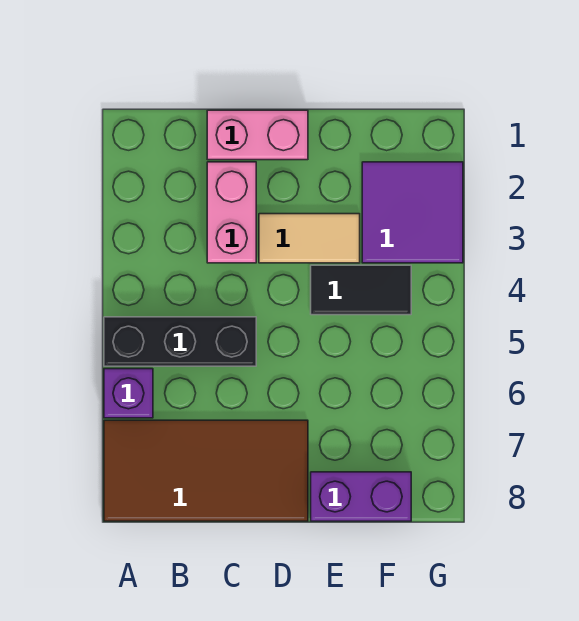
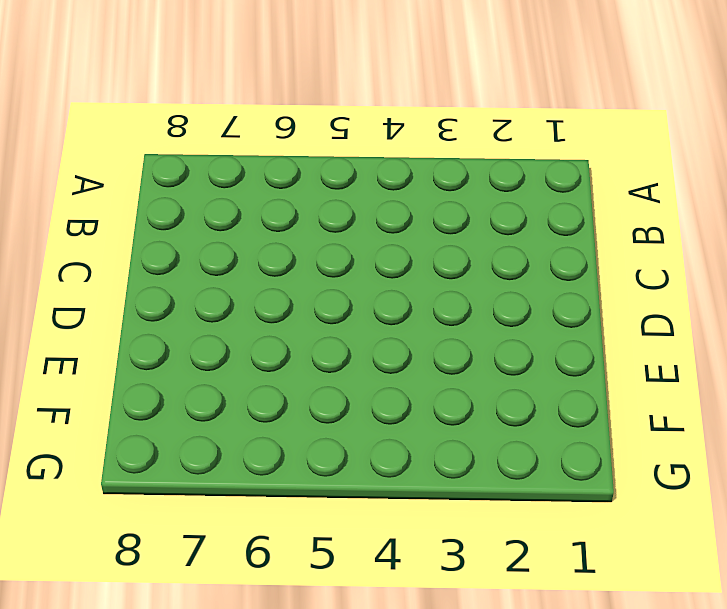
none -> black 1x3 brick [104,317,256,366]
none -> purple 1x1 brick [104,369,153,418]

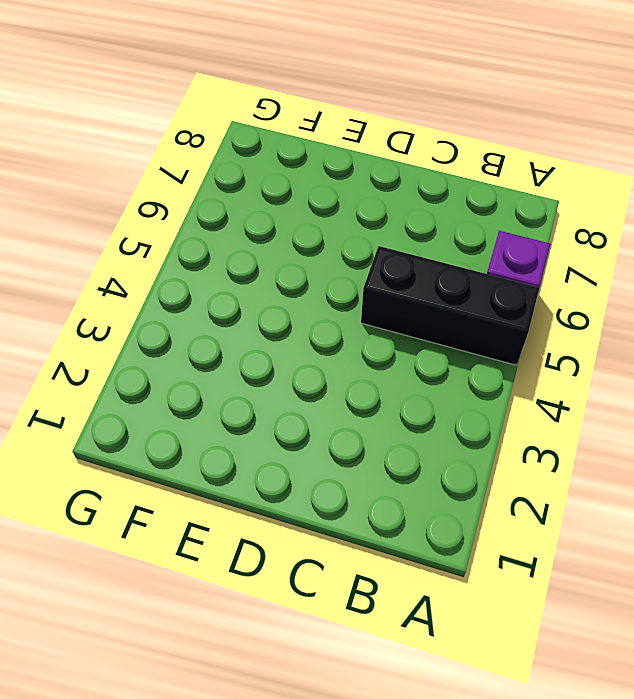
none -> brown 2x4 tile [104,420,308,521]
none -> pink 1x2 brick [207,110,308,160]

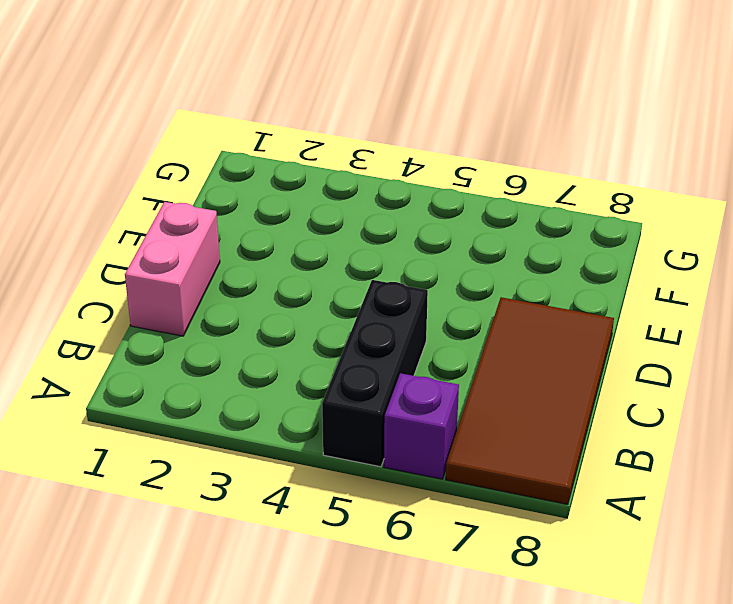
none -> pink 1x2 brick [207,162,256,263]
none -> tan 1x2 tile [259,214,360,263]

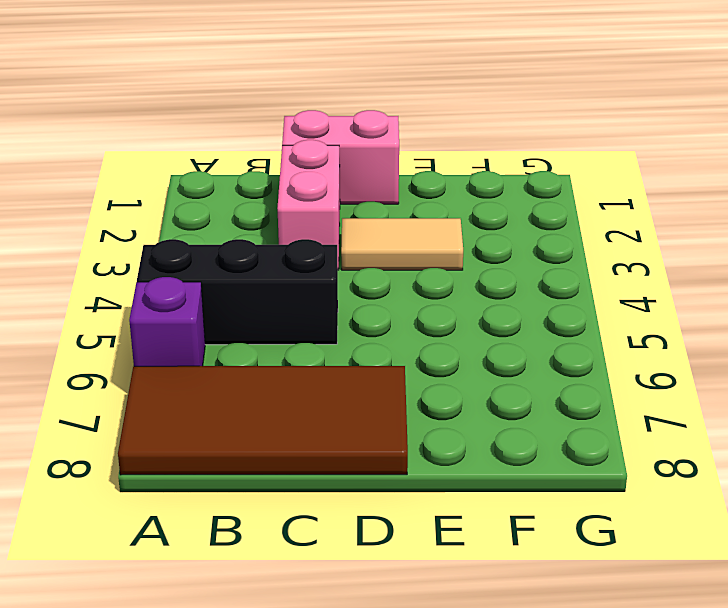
none -> black 1x2 tile [311,265,411,315]
none -> purple 1x2 brick [311,472,411,521]

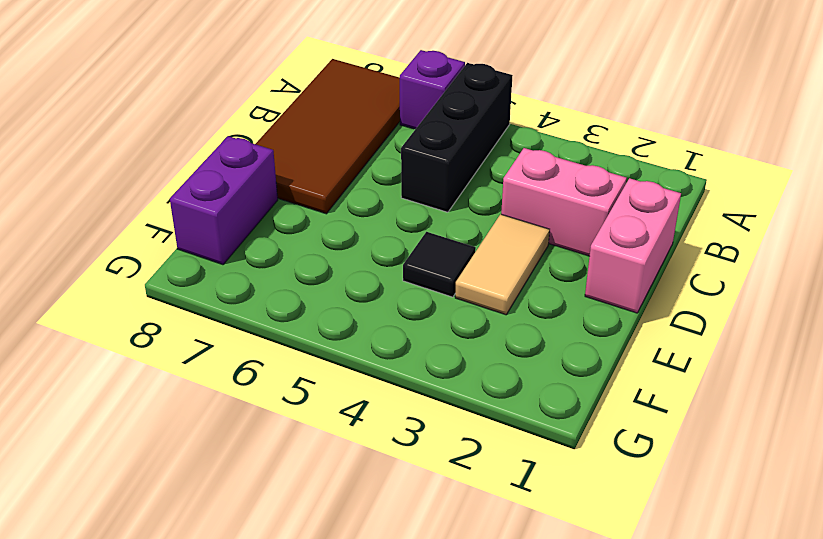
black 1x1 tile [403,232,476,297] -> black 1x2 tile [311,265,411,315]
none -> purple 2x2 tile [362,162,463,263]

